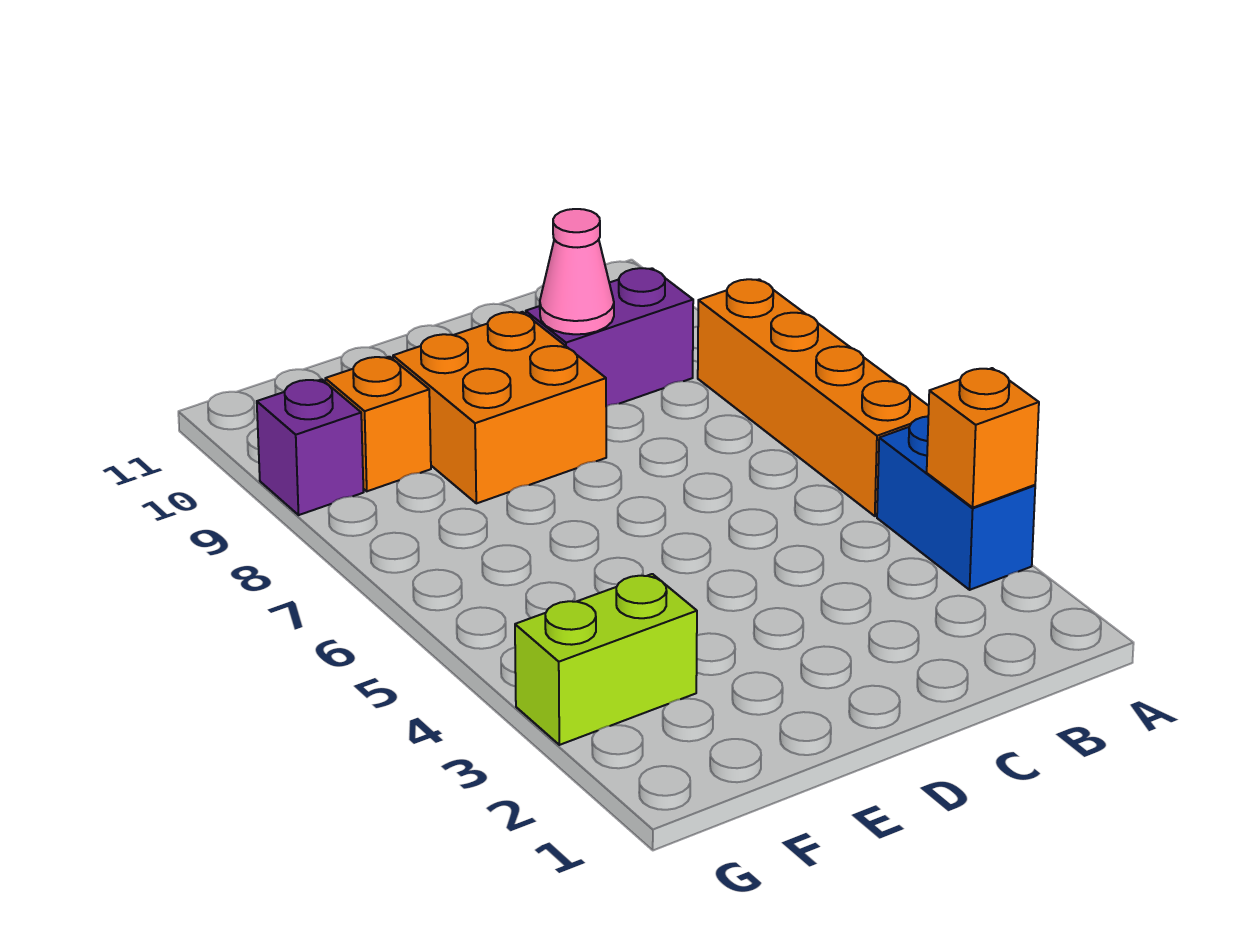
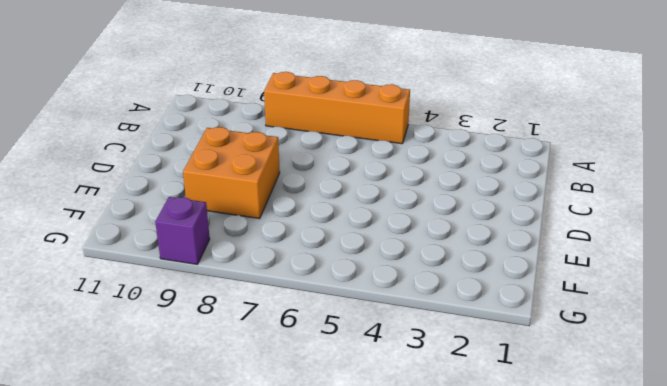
none -> blue 1x2 brick [877,416,1035,590]
none -> purple 1x2 brick [526,268,693,406]

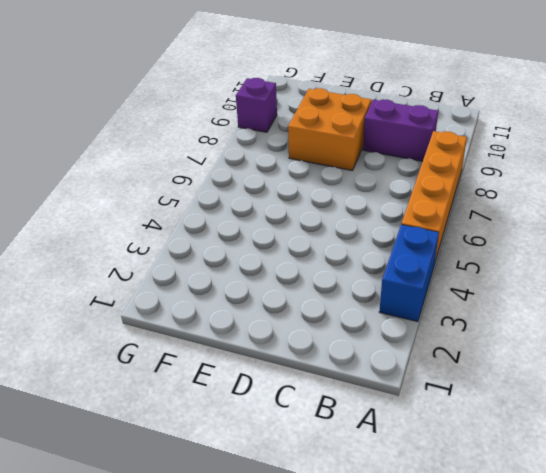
none -> lime 1x2 brick [515,574,697,745]
none -> orange 1x1 brick [325,357,431,491]

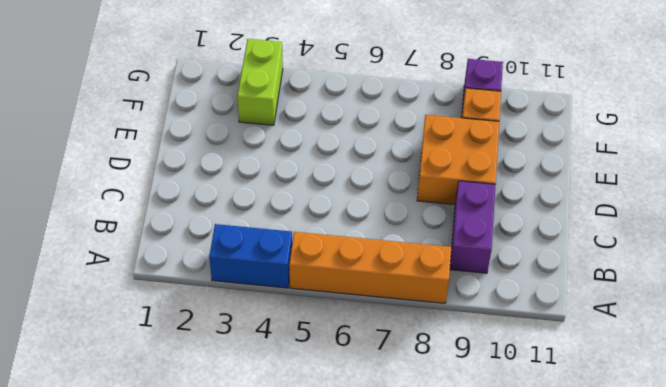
none -> orange 1x1 brick [927,368,1039,508]
none -> pink 1x1 cone [540,209,614,334]

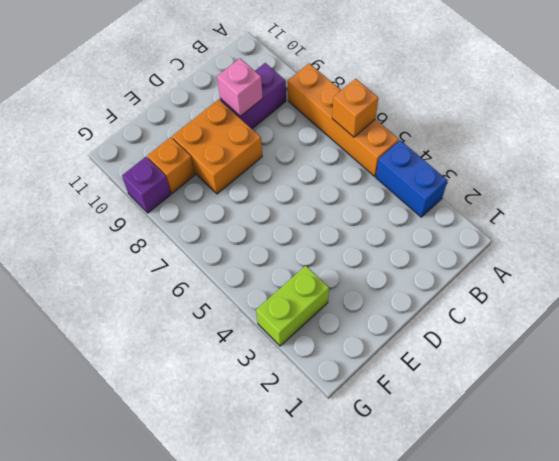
orange 1x1 brick [332,79,378,137] -> orange 1x1 brick moved to [927,368,1039,508]
pink 1x1 brick [217,59,263,116] -> pink 1x1 cone [540,209,614,334]

